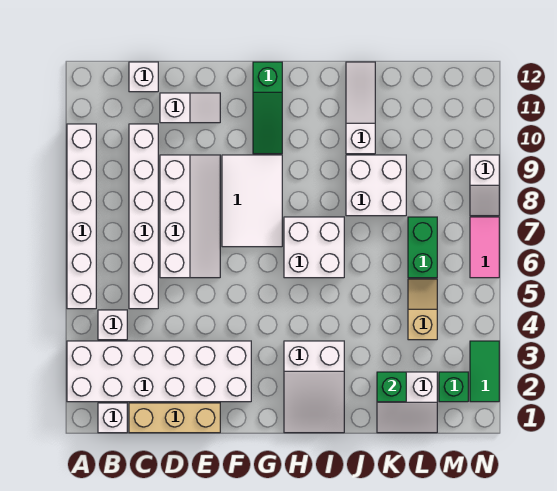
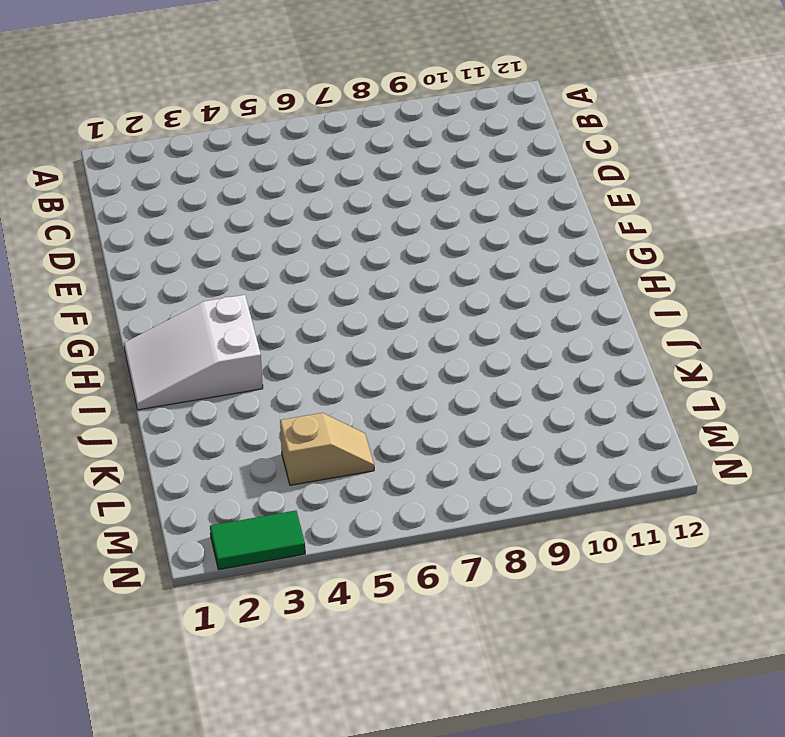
none -> white 2x6 brick [67,341,251,402]
none -> white 1x6 brick [67,124,96,309]
none -> white 1x1 brick [98,403,127,433]

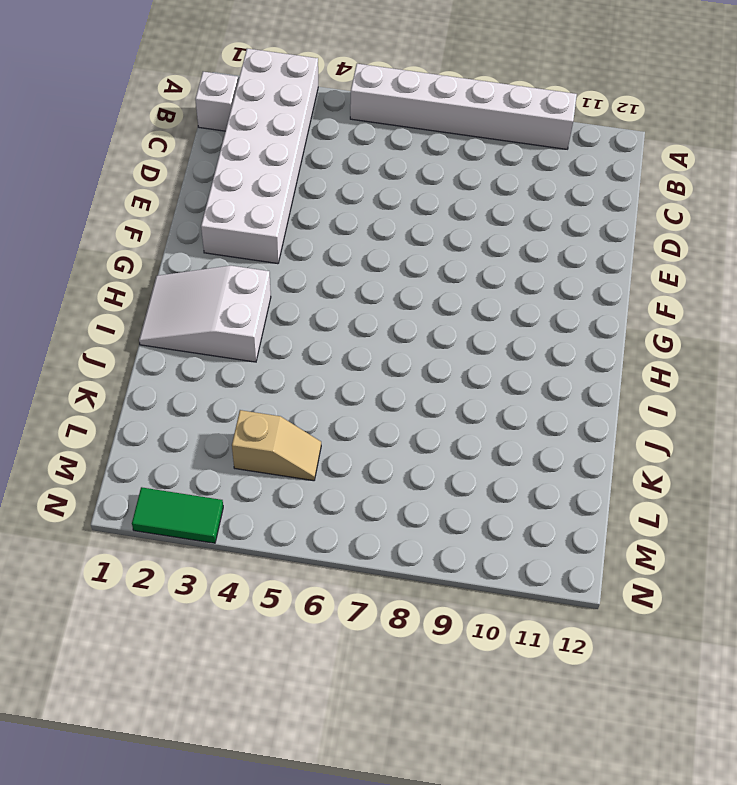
none -> white 1x1 brick [98,310,127,340]
none -> tan 1x3 brick [129,403,220,433]
none -> white 1x6 brick [129,124,158,309]

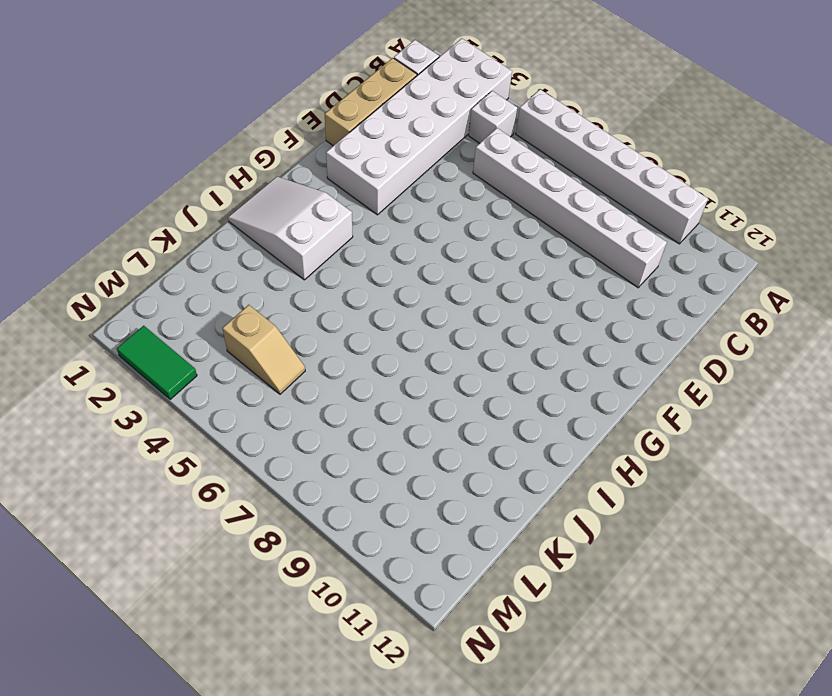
none -> white 1x1 brick [129,62,158,92]
none -> white 2x4 slope [160,155,220,278]
none -> white 1x2 slope [160,93,220,123]

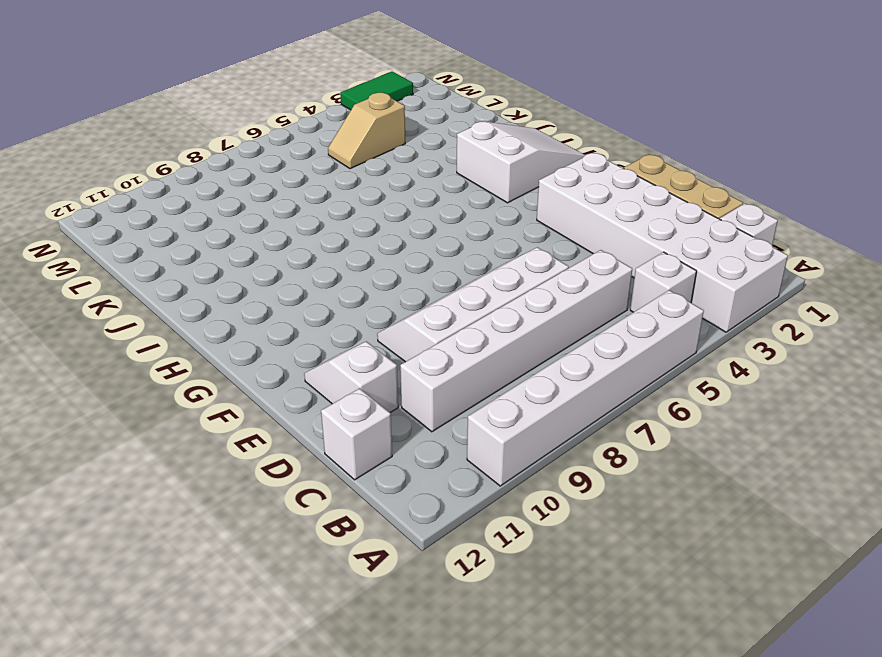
none -> white 2x3 tile [222,155,282,247]
none -> green 1x3 slope [253,62,282,154]
none -> white 2x2 brick [284,217,344,278]

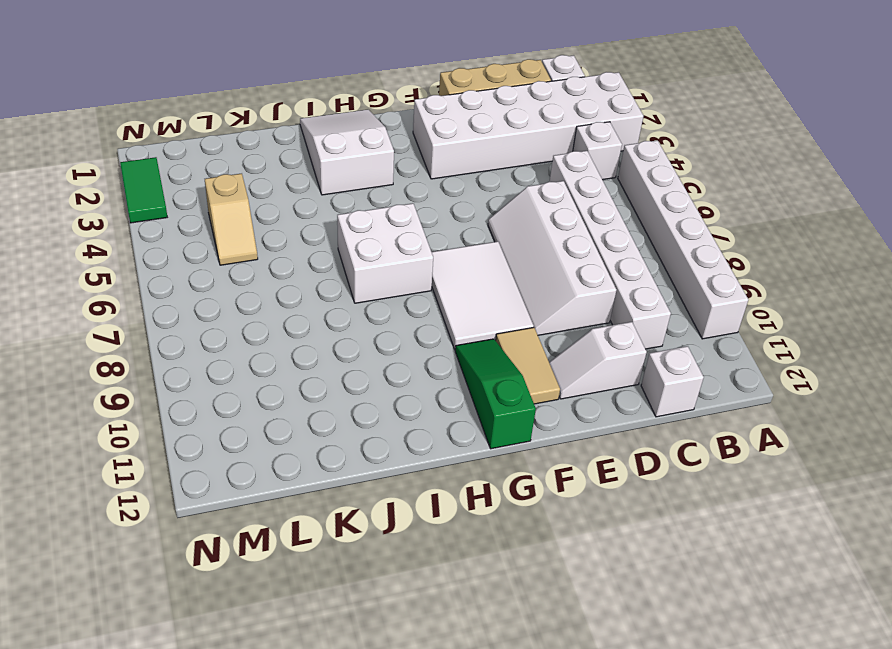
tan 1x2 tile [496,327,560,404] -> none
none -> white 2x2 brick [346,155,406,216]
none -> white 1x3 slope [346,62,375,154]
none -> white 2x2 slope [377,372,437,433]

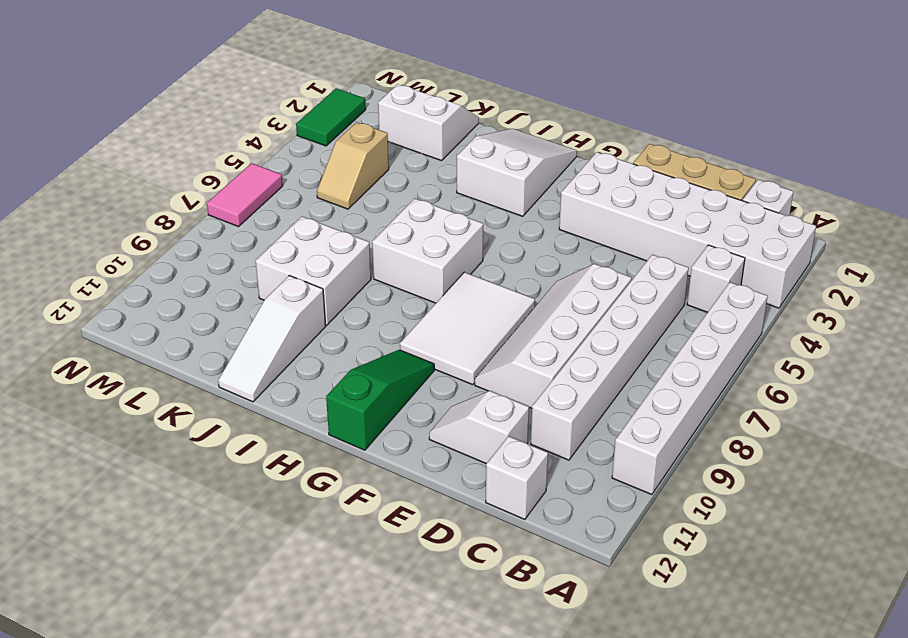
none -> green 1x2 brick [408,217,437,278]
none -> green 1x1 brick [439,372,468,402]
none -> white 1x2 slope [470,155,499,216]

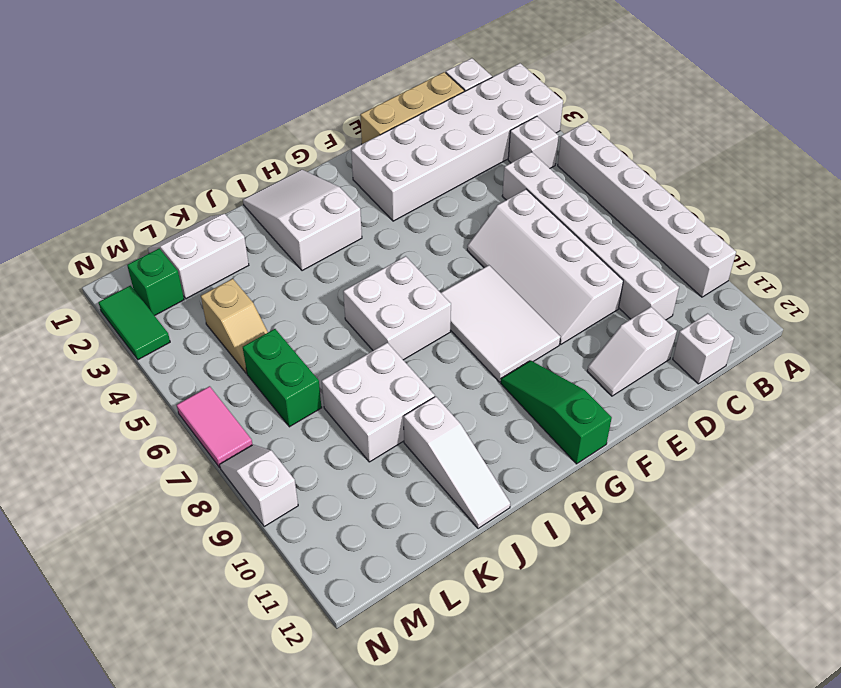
none -> green 1x1 brick [377,372,406,402]

